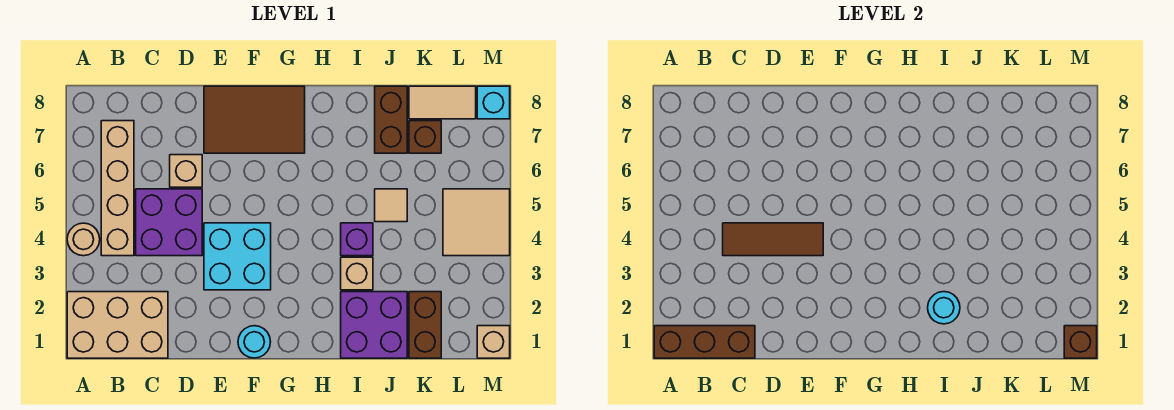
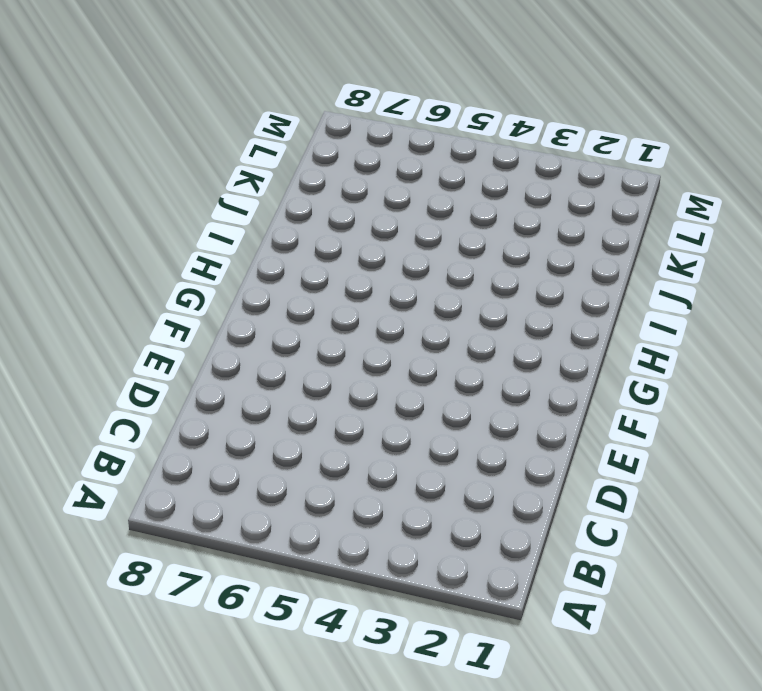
none -> tan 2x3 brick [67,292,168,358]
none -> tan 1x1 round brick [67,223,100,256]
none -> tan 1x4 brick [101,121,134,256]

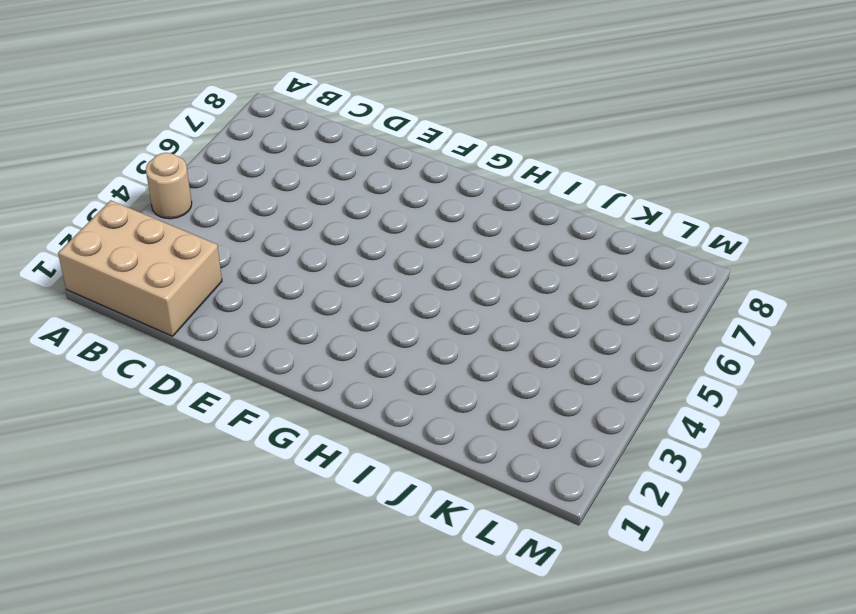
none -> tan 1x4 brick [101,121,134,256]
none -> purple 2x2 brick [136,189,202,256]
none -> tan 1x1 brick [170,155,202,187]

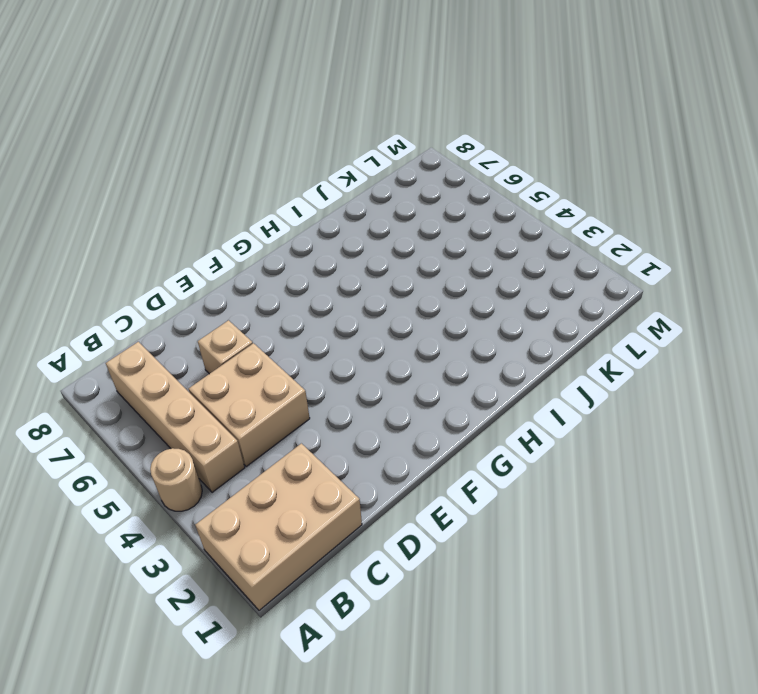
tan 2x2 brick [189,343,310,466] -> purple 2x2 brick [136,189,202,256]
none -> cyan 2x2 brick [204,223,271,290]
none -> brown 2x3 tile [204,86,305,153]
none -> cyan 1x1 round brick [238,326,270,358]

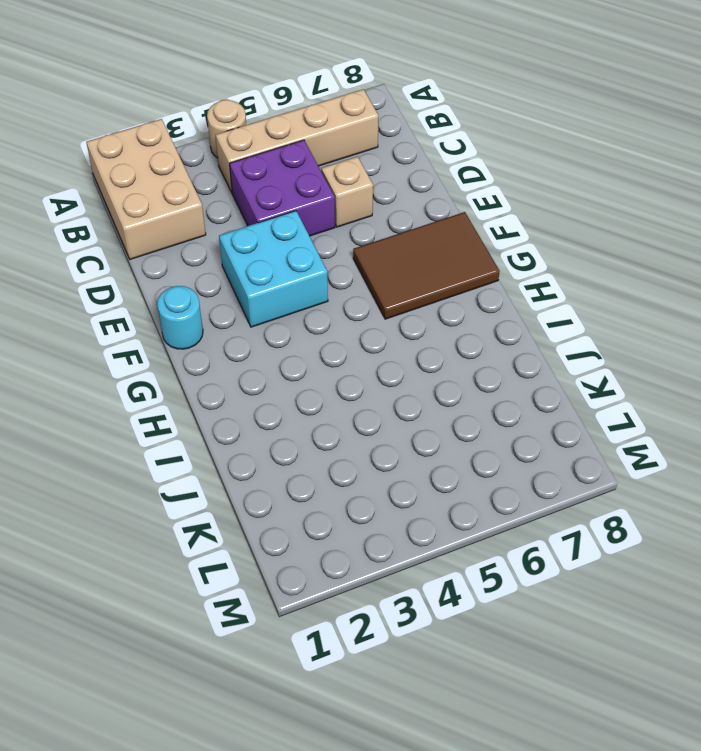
brown 2x3 tile [353,212,500,319] -> brown 2x3 tile turned to [204,86,305,153]
none -> purple 2x2 brick [341,292,407,358]
none -> tan 1x1 brick [341,257,373,290]
none -> purple 1x1 brick [341,223,373,256]

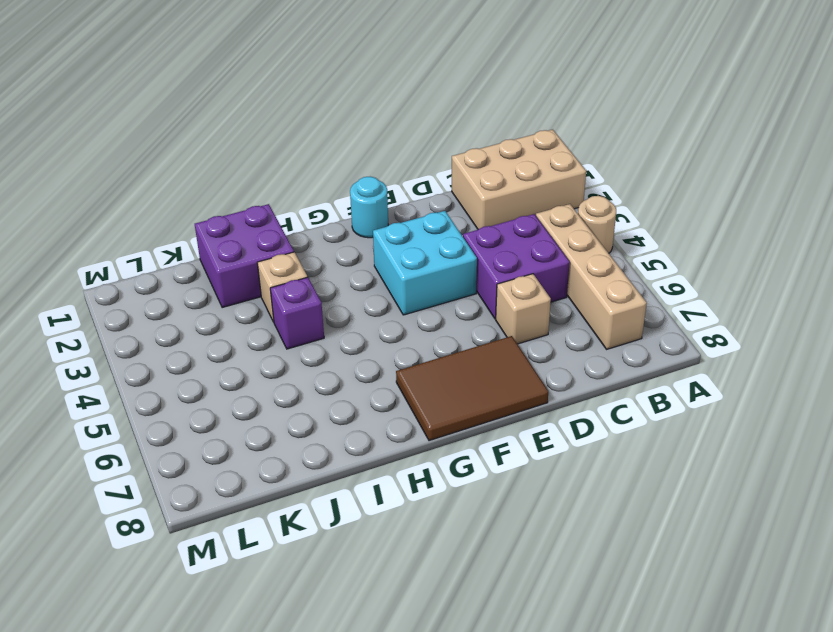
none -> tan 1x1 tile [375,189,407,222]
none -> brown 1x2 brick [375,86,407,153]
none -> brown 1x2 brick [409,292,441,358]

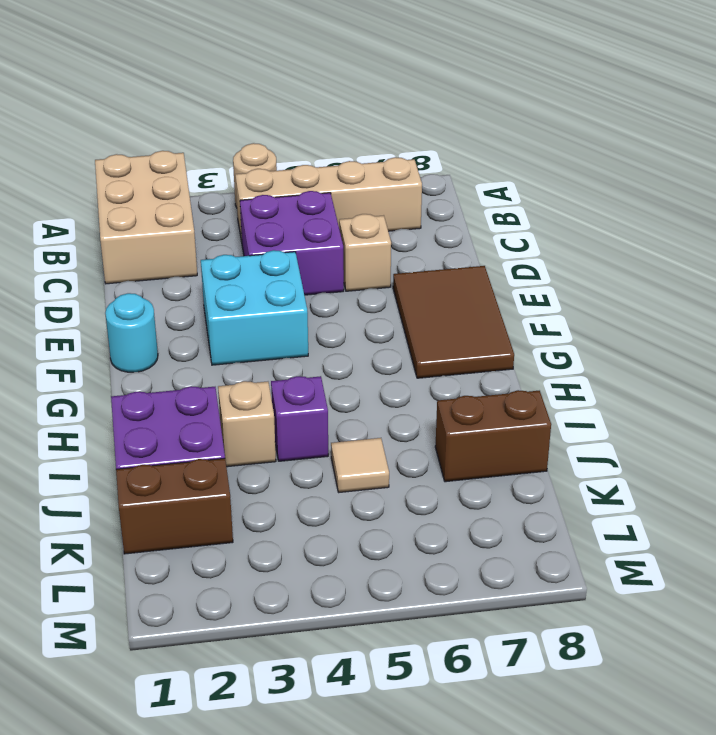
none -> brown 1x1 brick [409,121,441,153]
none -> tan 1x2 tile [409,86,476,119]
none -> tan 2x2 tile [443,189,510,256]

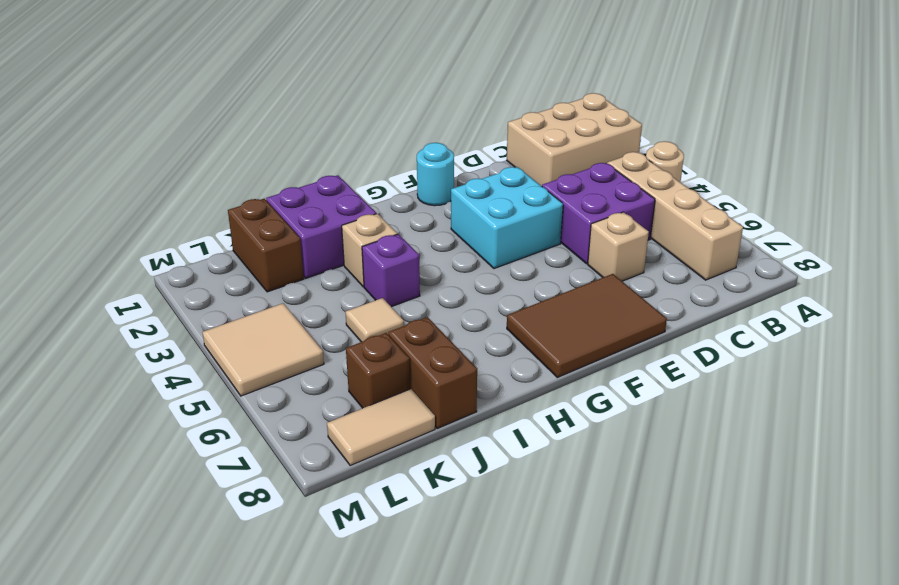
none -> tan 1x1 brick [477,326,510,358]
none -> cyan 1x1 brick [477,86,510,119]
none -> brown 1x3 brick [654,326,755,358]

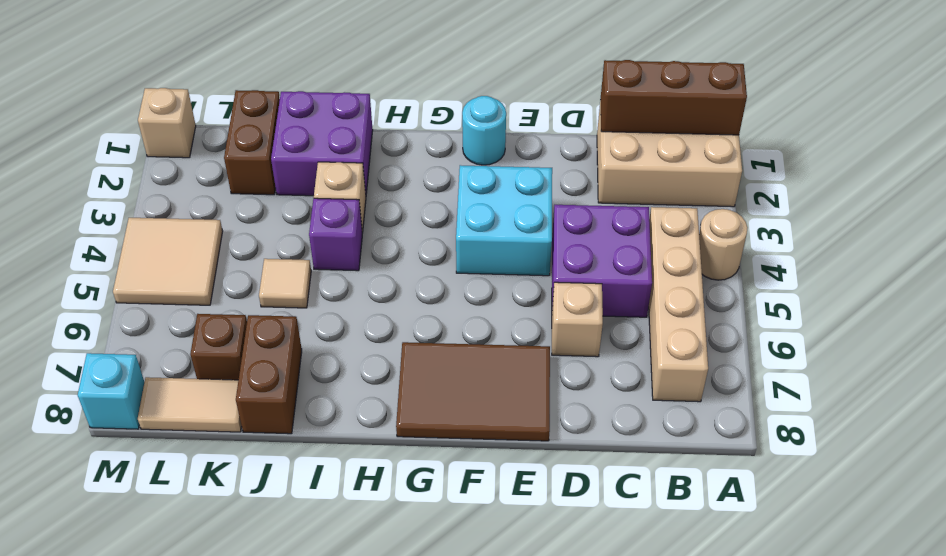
none -> brown 1x3 tile [723,223,823,256]
none -> cyan 1x1 round brick [928,292,960,324]
none -> brown 1x1 brick [1064,326,1097,358]

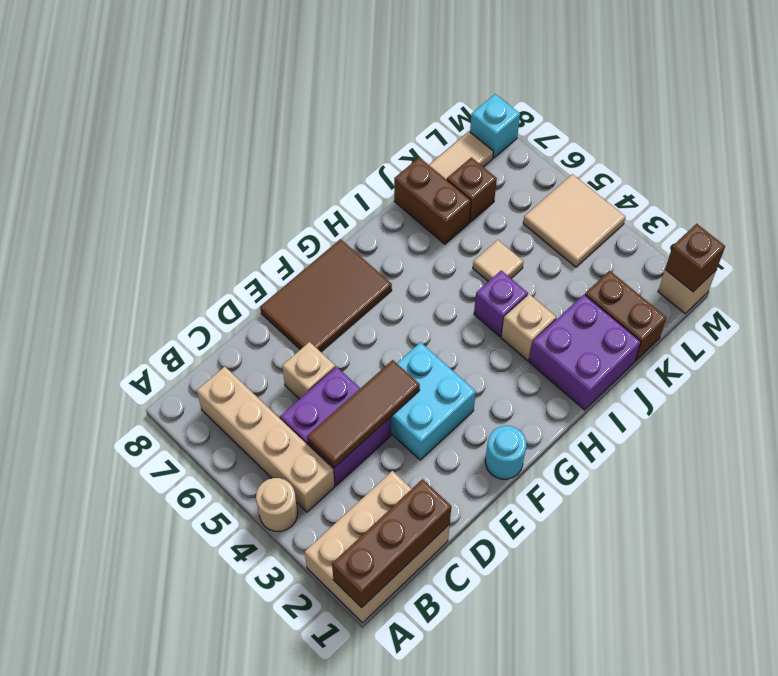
none -> cyan 1x1 round brick [928,292,960,324]

